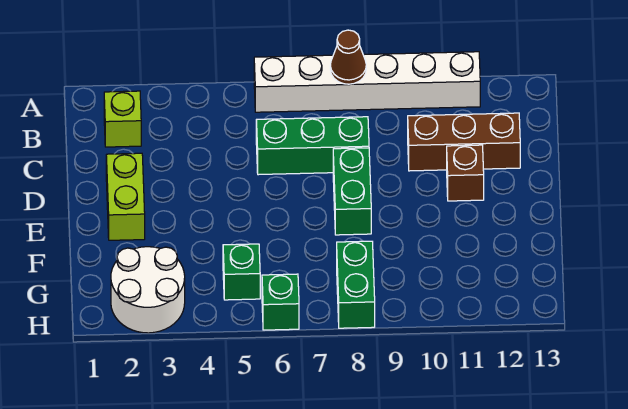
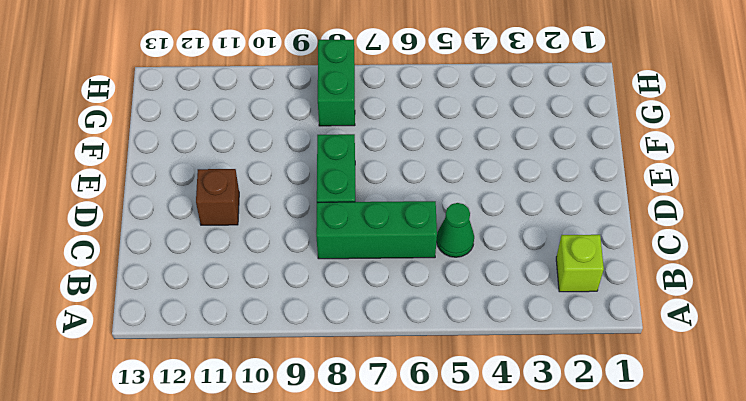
green 1x1 cone [436,203,474,257] -> none
none -> white 1x6 brick [254,52,480,112]
none -> brown 1x3 brick [408,113,520,171]
none -> lime 1x2 brick [106,153,145,240]

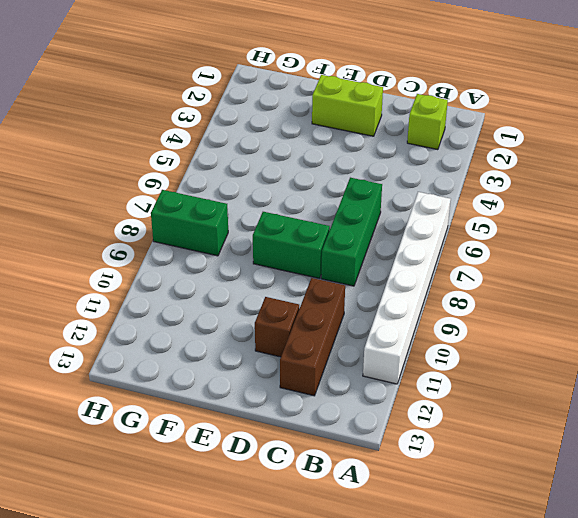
none -> white 2x2 round brick [111,247,185,333]
none -> green 1x1 brick [223,244,260,300]
none -> green 1x1 brick [262,274,299,330]

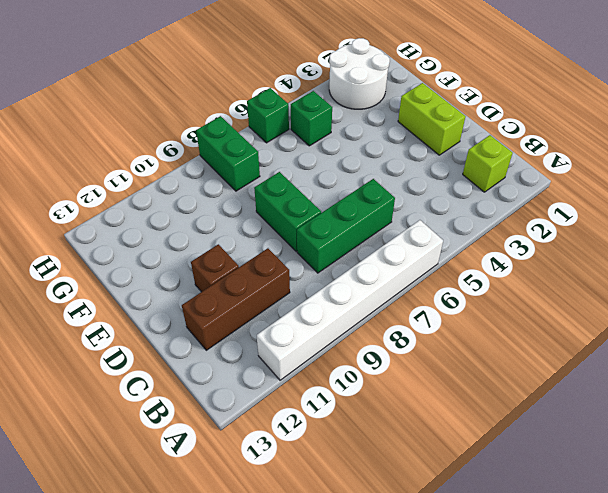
none -> brown 1x1 cone [330,30,366,84]

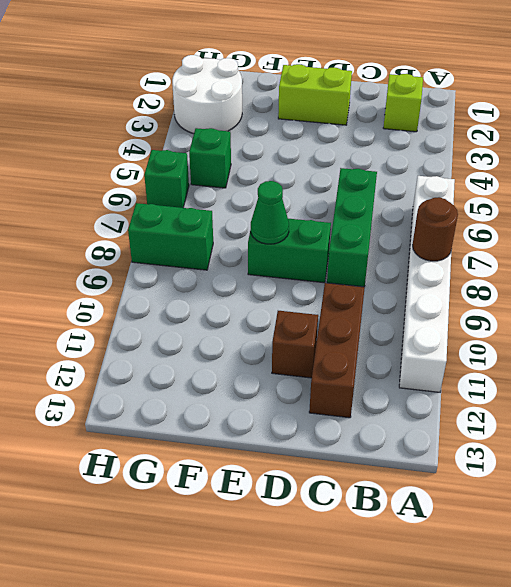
brown 1x1 round brick [412,197,458,261] -> brown 1x1 cone [330,30,366,84]
green 1x1 cone [251,181,289,244] -> none

